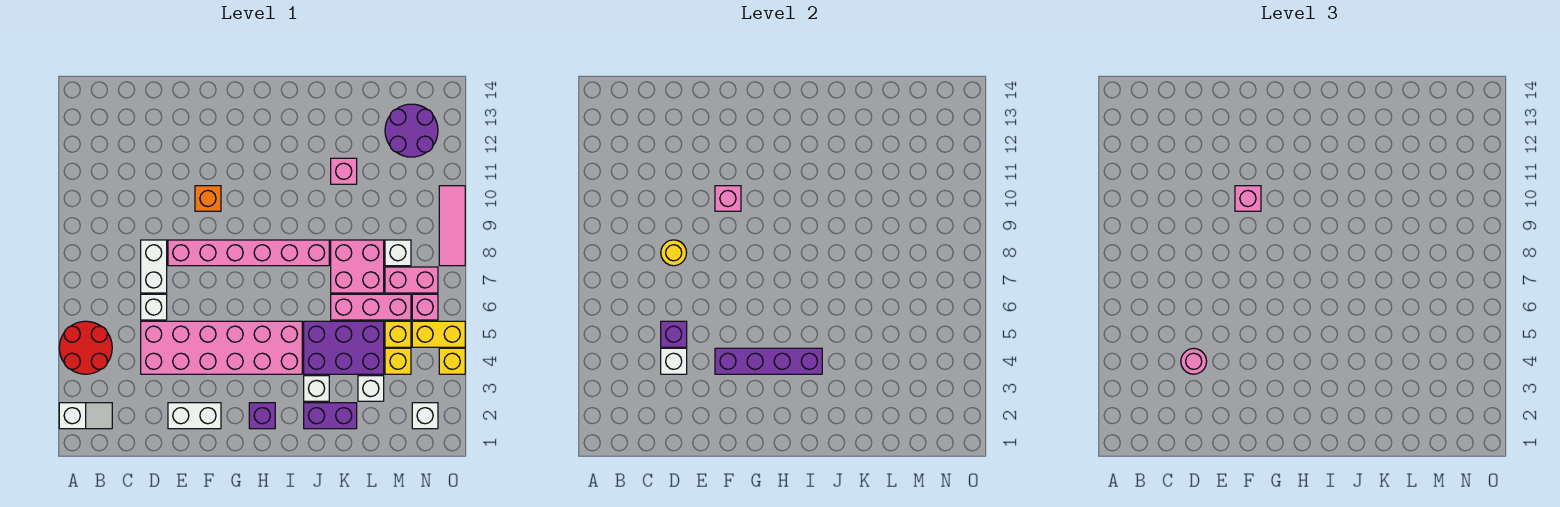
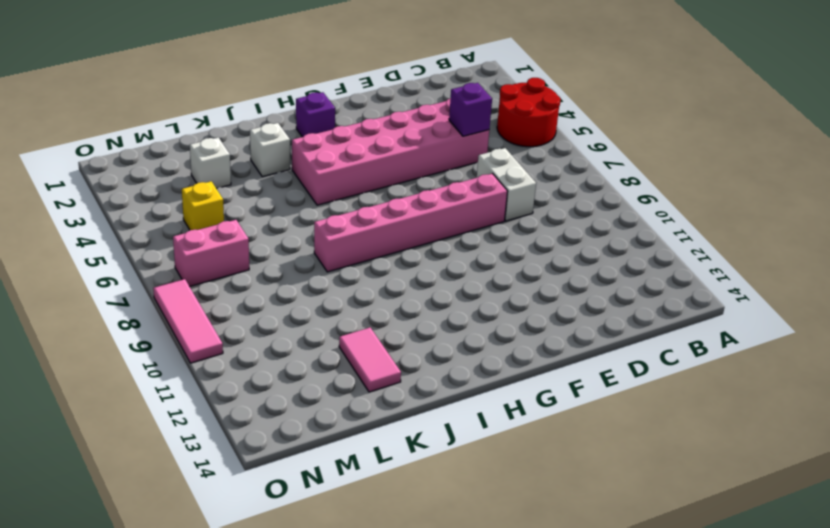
pink 1x2 tile [339,328,401,392] -> none
none -> white 1x2 slope [59,403,112,429]
none -> white 1x1 brick [141,294,167,320]
none -> white 1x2 brick [168,403,221,429]
none -> orange 1x1 brick [195,186,221,211]

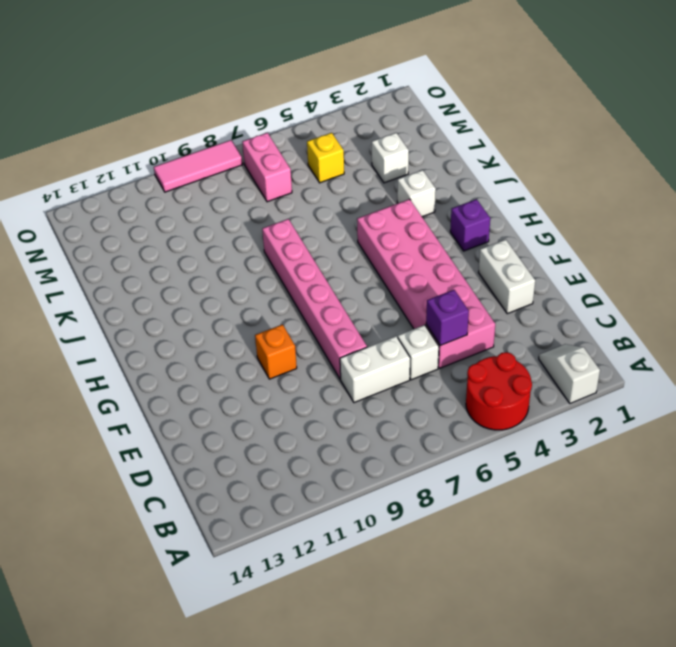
none -> purple 1x2 brick [304,403,357,429]
none -> purple 2x3 brick [304,321,384,374]
none -> pink 1x3 brick [331,294,411,320]
none -> pink 2x2 brick [331,240,384,293]

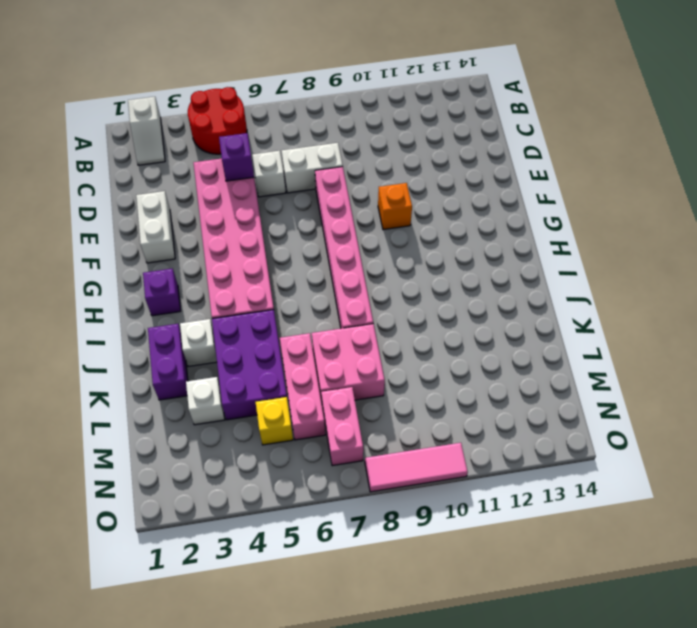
none -> pink 1x1 brick [331,158,357,184]
none -> yellow 1x1 brick [385,348,411,374]
none -> white 1x1 brick [385,240,411,266]
none -> purple 2x2 round brick [385,104,438,157]

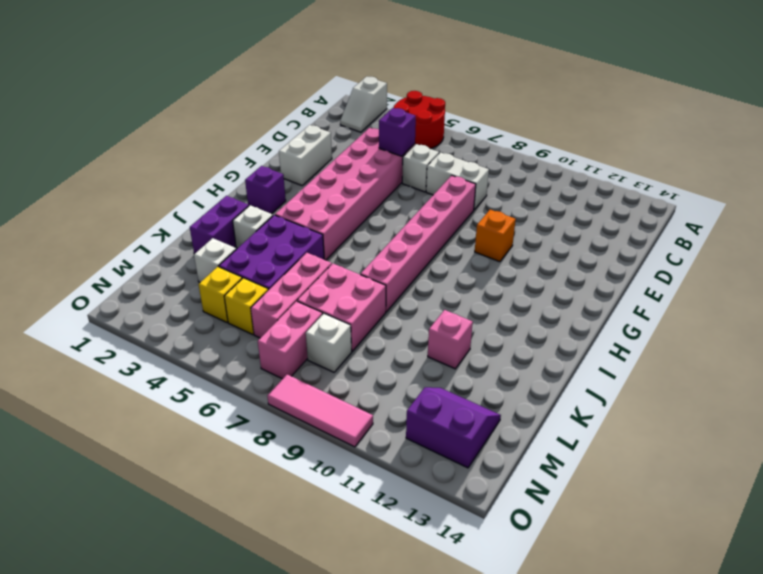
purple 2x2 slope [406,387,501,468] -> purple 2x2 round brick [385,104,438,157]
none -> white 1x1 brick [412,403,438,429]
none -> yellow 1x2 brick [412,321,465,347]
none -> pink 1x1 brick [412,294,438,320]
none -> yellow 1x1 brick [439,348,465,374]

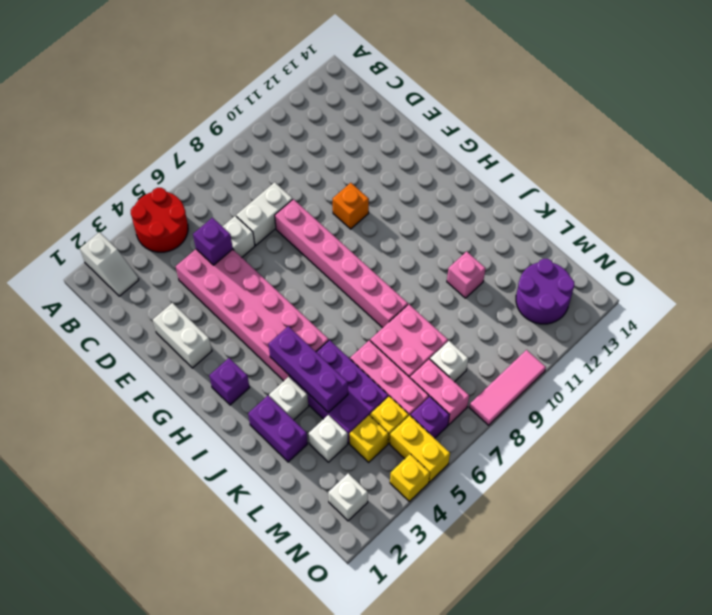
purple 1x3 brick [269,326,348,412] -> purple 1x4 brick [715,348,822,374]
purple 1x1 brick [411,397,449,438] -> pink 1x1 brick [412,294,438,320]
none -> white 1x1 brick [661,348,687,374]
none -> yellow 1x1 round brick [661,240,687,266]
none -> pink 1x1 brick [715,186,741,211]
none -> pink 1x1 round brick [1181,348,1207,374]

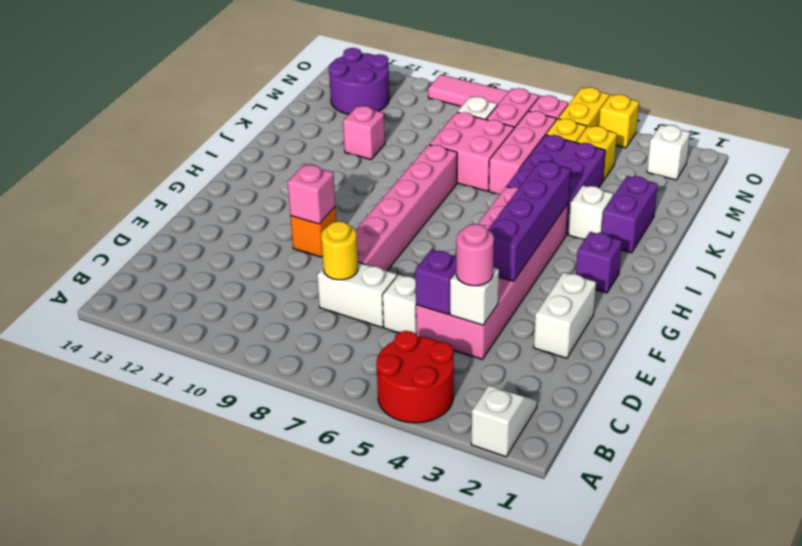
none -> white 1x1 brick [358,376,384,401]
none -> pink 1x1 brick [1235,186,1261,211]

